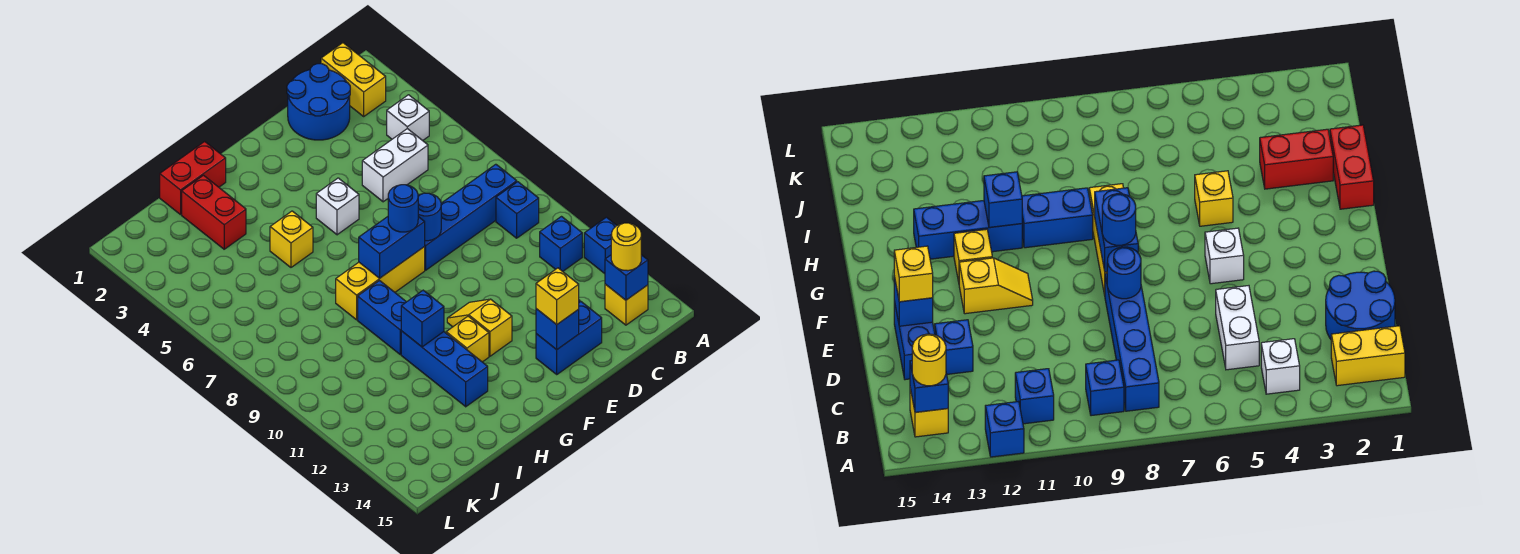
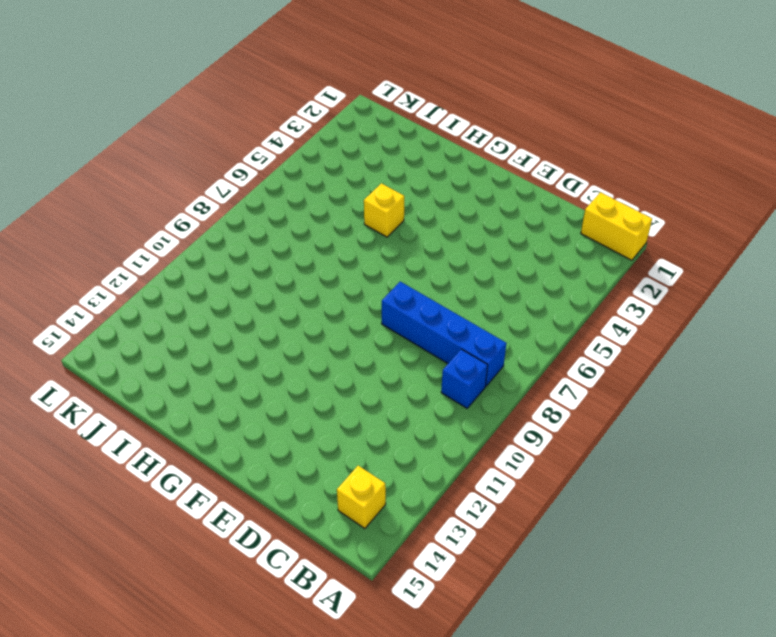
yellow 1x2 brick [581,192,652,260] -> yellow 1x2 brick turned to [321,43,386,116]
none -> blue 1x1 brick [584,217,617,274]
none -> white 1x1 brick [387,95,429,141]
none -> blue 1x1 brick [540,217,582,271]

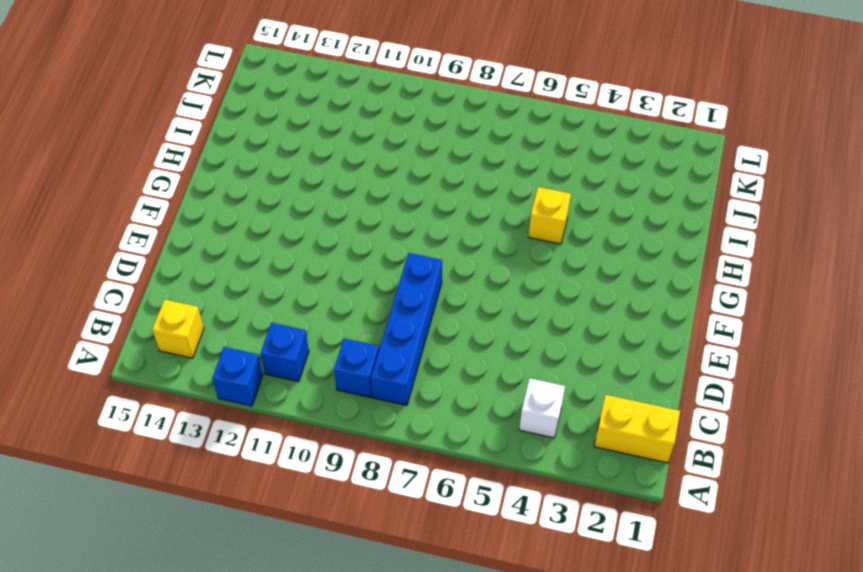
none -> blue 2x2 round brick [287,64,350,140]
none -> white 1x2 brick [362,129,428,202]
none -> blue 1x1 brick [935,320,973,374]

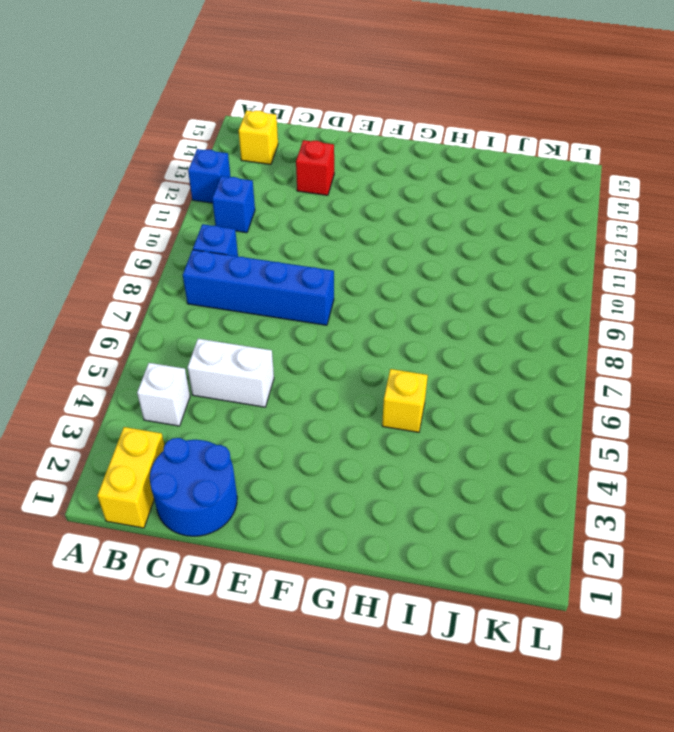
red 1x1 brick [296,140,334,195] -> blue 1x1 brick [935,320,973,374]
none -> blue 1x2 brick [536,302,602,374]
none -> white 1x1 brick [316,178,359,235]
none -> yellow 1x3 brick [336,247,425,320]

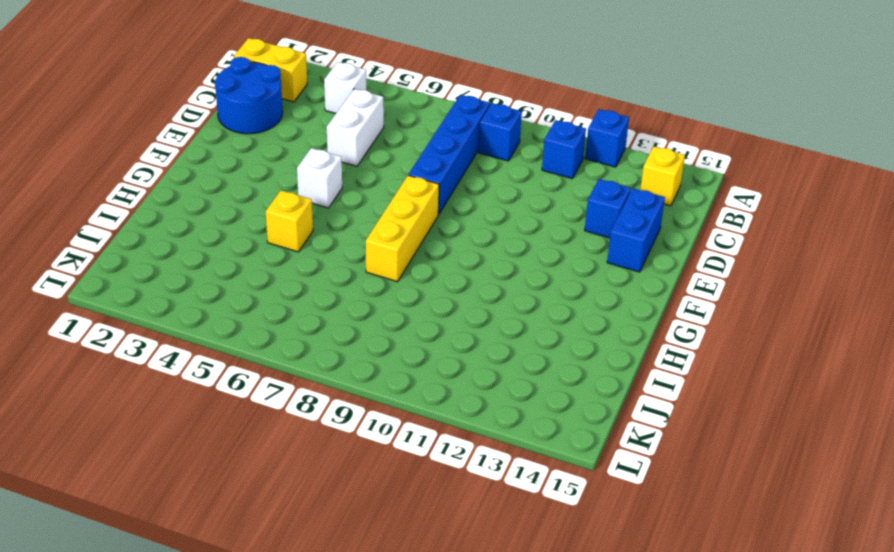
none -> yellow 1x2 slope [447,299,512,356]
none -> yellow 1x1 brick [446,316,489,362]
none -> red 1x2 brick [160,141,226,215]

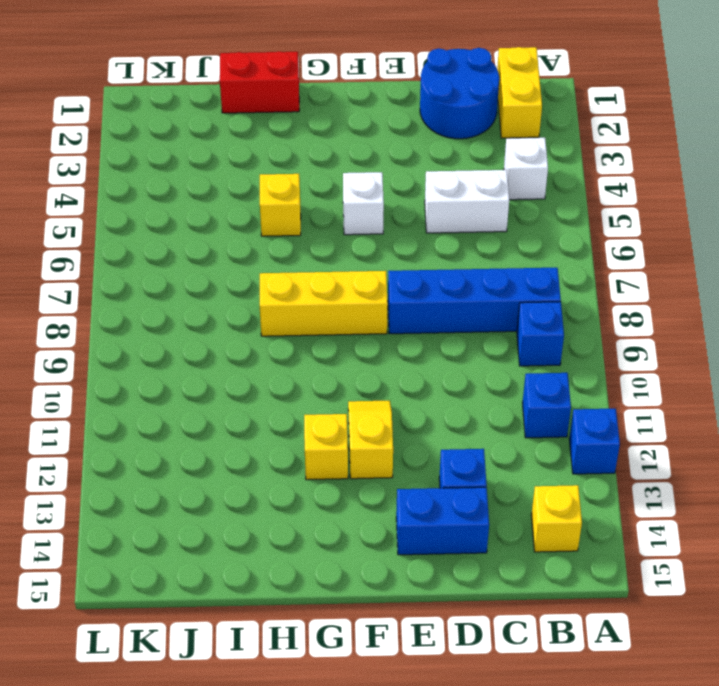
none -> blue 1x2 brick [358,281,406,354]
none -> blue 1x3 brick [401,331,488,407]
none -> red 1x2 brick [182,175,246,249]

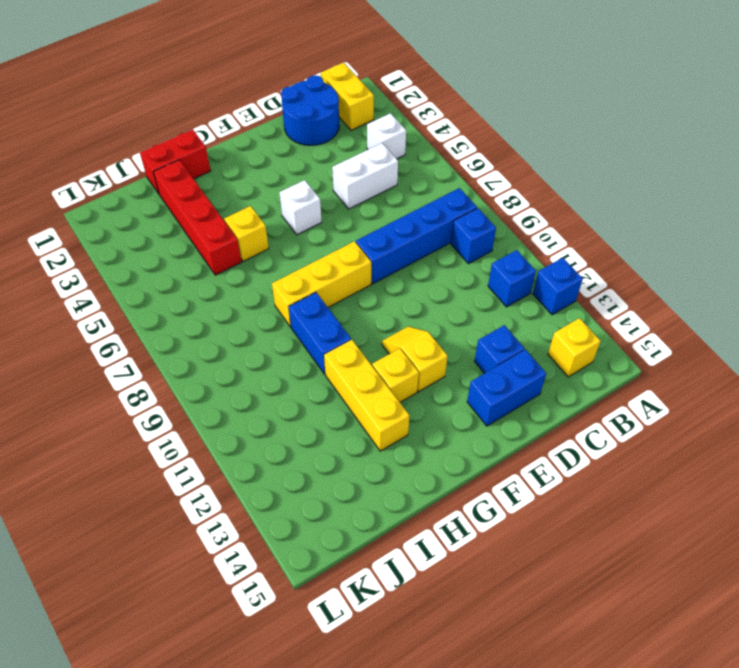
yellow 1x3 brick [324,340,409,451] -> blue 1x3 brick [401,331,488,407]
red 1x4 brick [153,160,242,275] -> red 1x2 brick [182,175,246,249]
none -> blue 1x1 brick [605,255,648,300]
none -> blue 1x1 round brick [418,193,441,241]
none -> blue 1x1 brick [536,309,579,350]

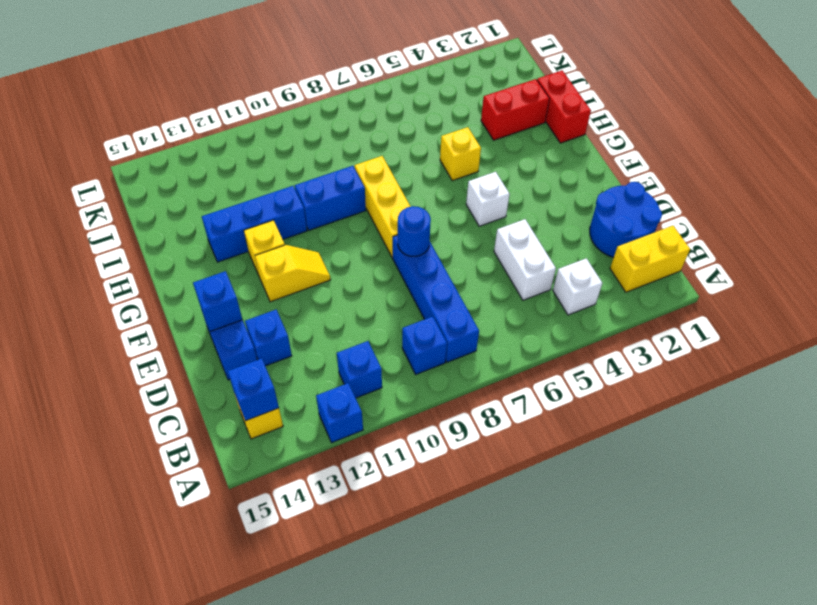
none -> blue 1x2 brick [359,217,425,278]
none -> blue 1x1 brick [401,290,444,347]
none -> yellow 1x1 round brick [611,223,641,271]

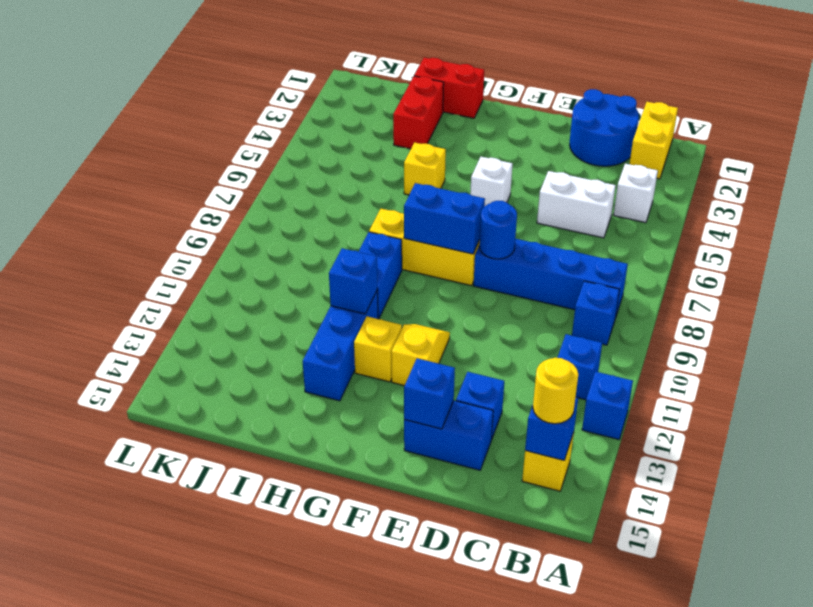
none -> yellow 1x1 brick [536,268,579,325]
none -> blue 1x1 round brick [388,185,418,232]

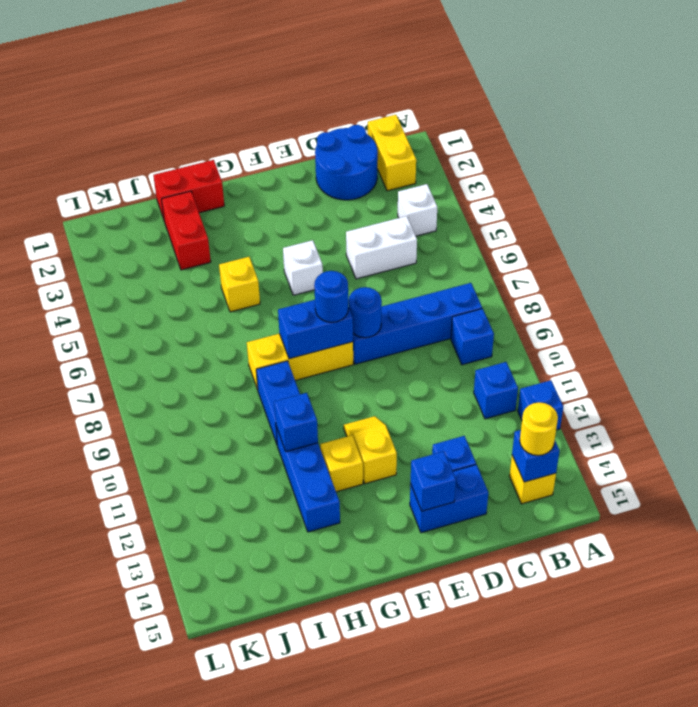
none -> yellow 1x1 brick [536,268,579,325]

